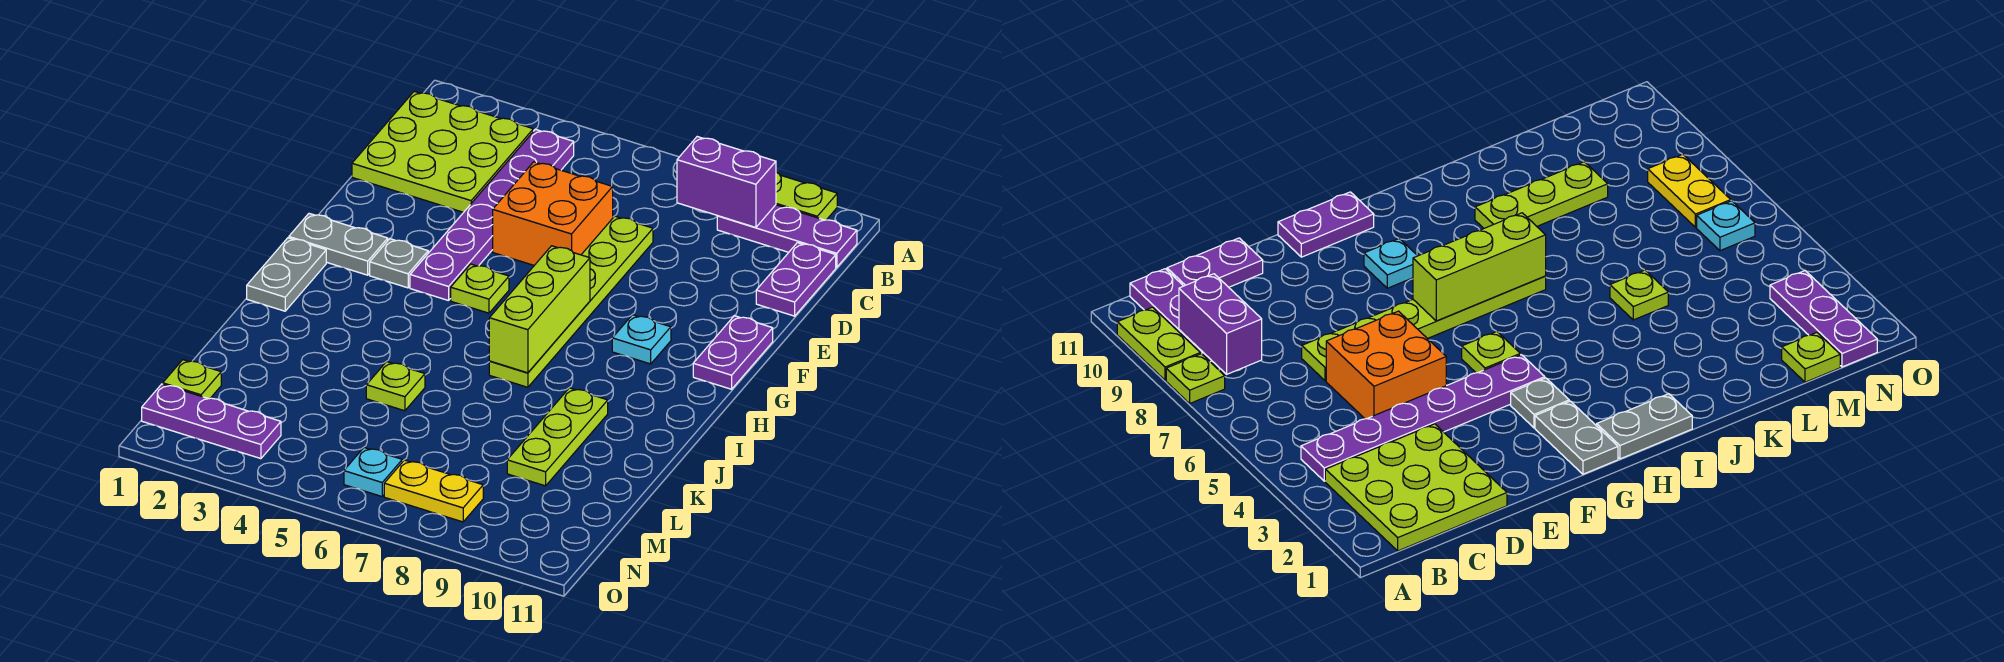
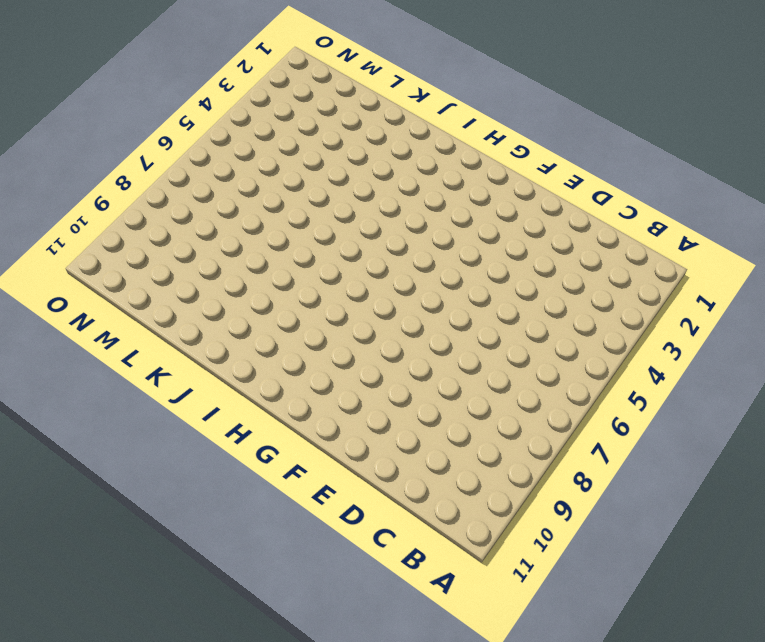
none -> lime 1x1 plate [1166,354,1225,403]
none -> lime 1x2 plate [776,172,837,220]
none -> lime 3x3 plate [352,91,533,212]

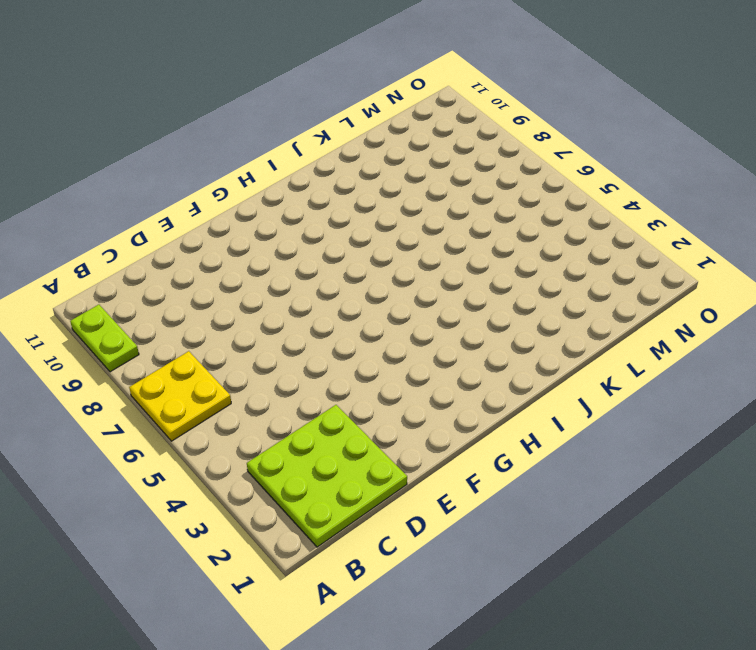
yellow 2x2 plate [129,351,231,441] -> none
none -> lime 1x1 plate [1166,354,1225,403]
none -> purple 1x6 plate [410,129,574,301]
none -> purple 1x3 plate [717,205,857,267]

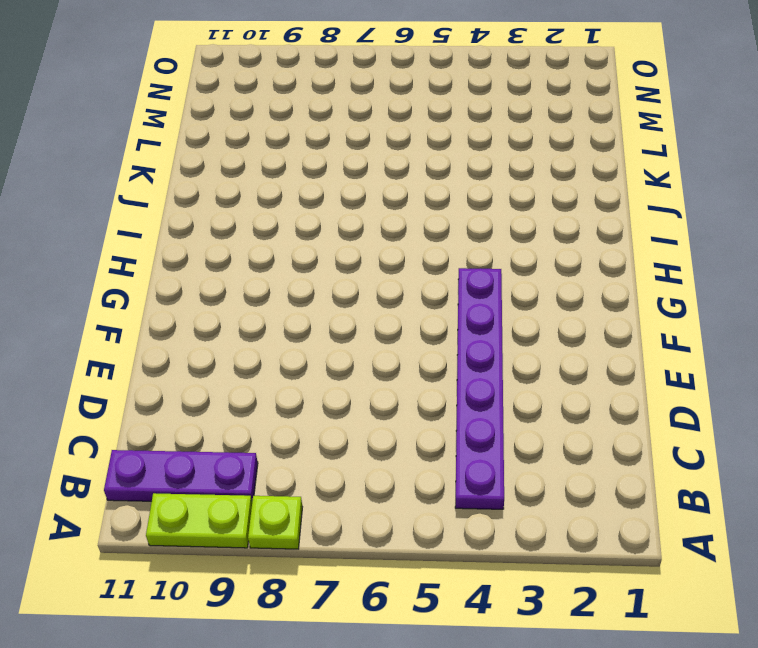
none -> lime 3x3 plate [352,91,533,212]
none -> purple 1x2 plate [756,243,836,316]
none -> orange 2x2 brick [493,162,613,265]

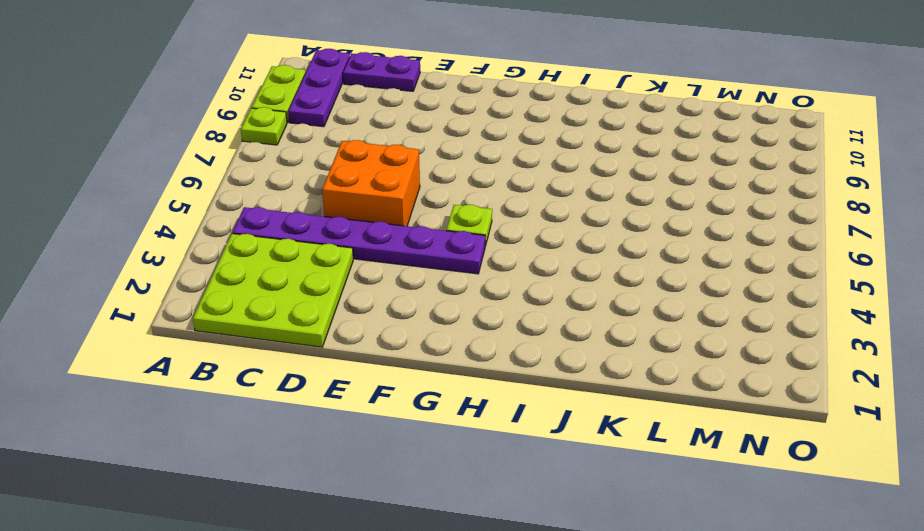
none -> lime 1x6 plate [489,216,653,387]
none -> purple 1x2 plate [693,316,773,389]
none -> grey 1x2 plate [289,213,388,275]

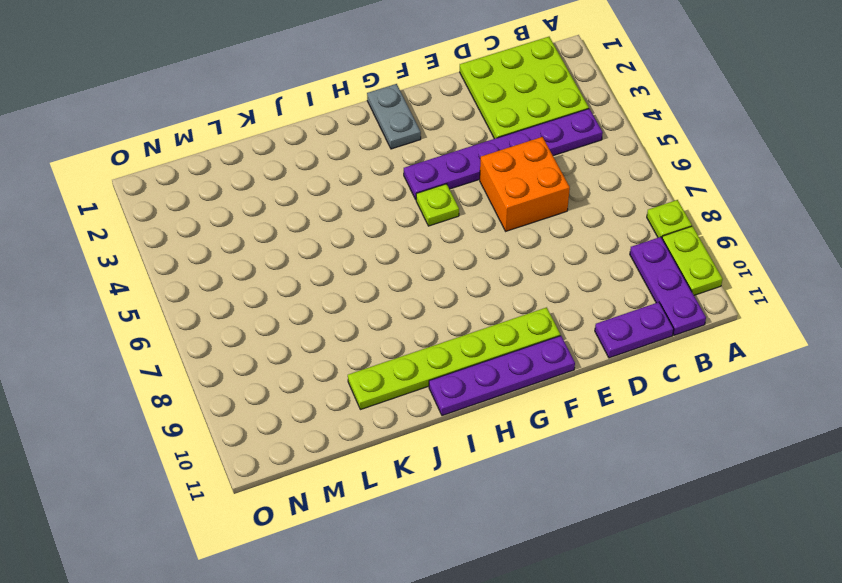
lime 1x6 plate [348,307,560,410] -> lime 1x6 plate moved to [489,216,653,387]
purple 1x4 plate [429,336,575,416] -> purple 1x2 plate [693,316,773,389]
none -> grey 1x1 plate [370,239,428,288]
none -> cyan 1x1 plate [612,315,671,364]
none -> grey 1x2 plate [247,238,326,311]

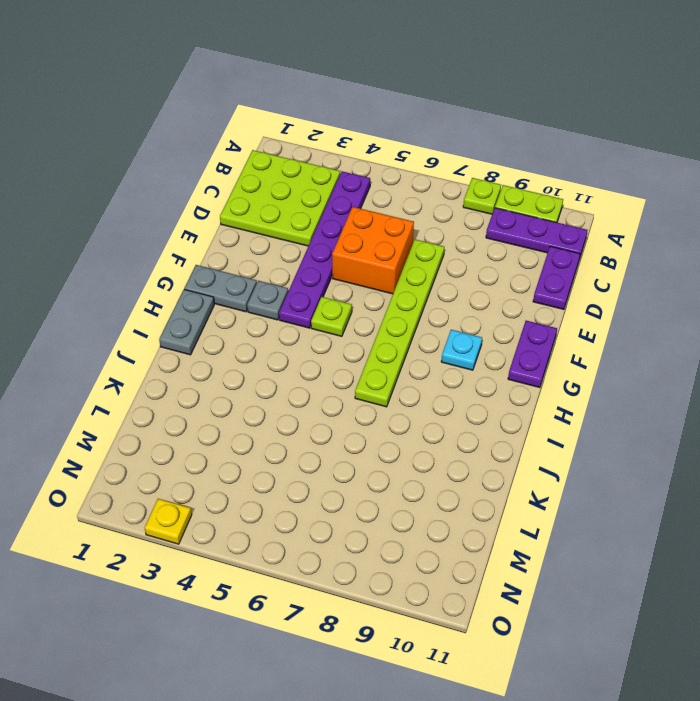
yellow 1x1 plate [145,499,192,544] -> none
none -> lime 1x3 plate [507,388,608,486]
none -> lime 1x1 plate [366,362,425,411]
none -> lime 1x1 plate [163,360,221,399]

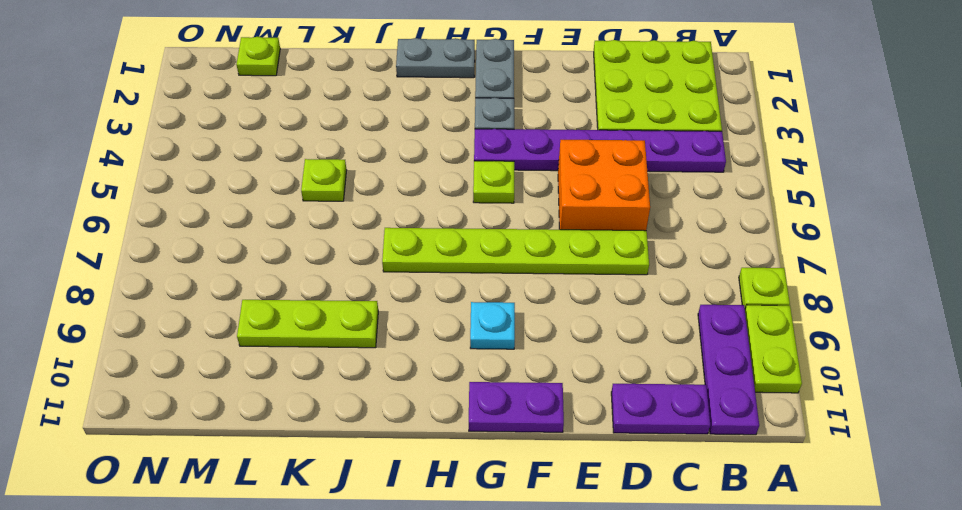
none -> purple 1x3 plate [142,384,281,459]
none -> cyan 1x1 plate [344,448,402,496]
none -> yellow 1x2 plate [384,460,483,522]

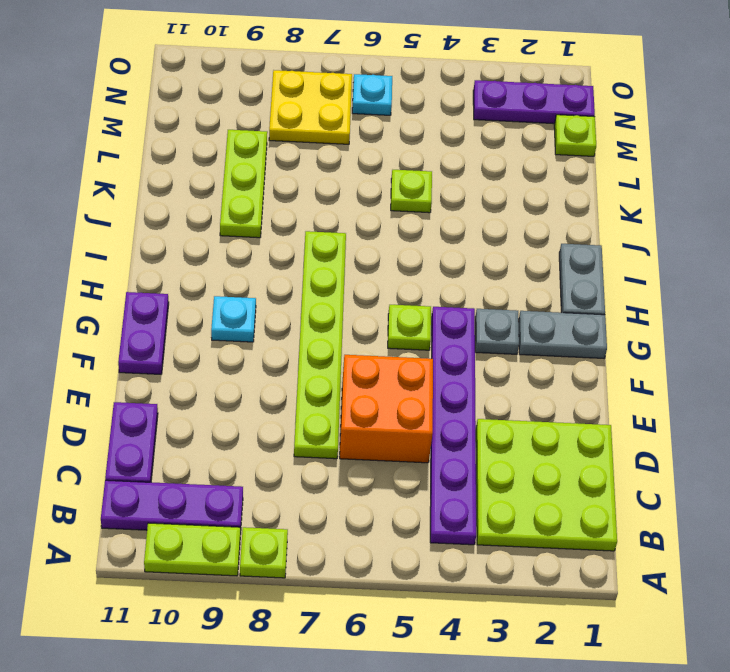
yellow 2x2 plate [269,70,352,144] -> yellow 1x2 plate [384,460,483,522]
none -> purple 1x2 brick [677,137,776,227]
none -> lime 1x3 brick [489,246,590,373]

